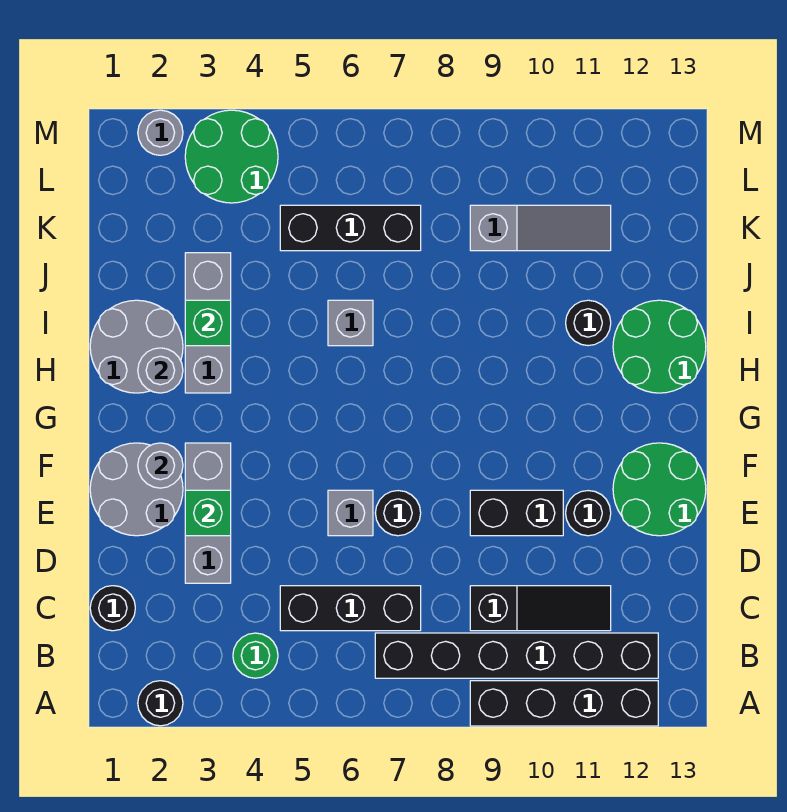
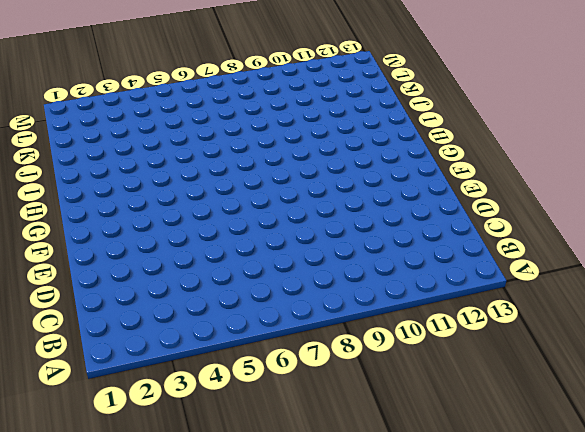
none -> black 1x1 round brick [138,681,183,726]
none -> black 1x4 brick [470,681,658,726]
none -> green 1x1 round brick [233,633,278,678]

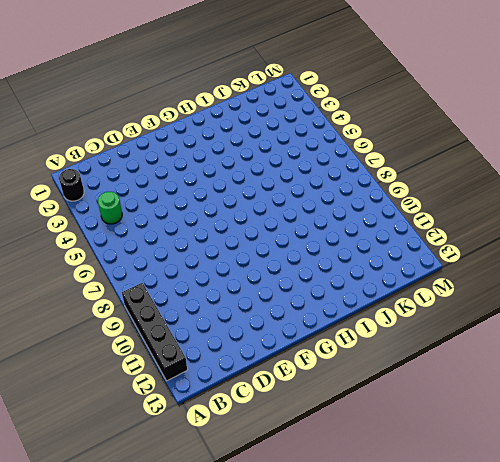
none -> black 1x6 brick [375,633,658,678]
none -> black 1x1 round brick [90,586,135,631]
none -> black 1x3 brick [280,586,421,631]

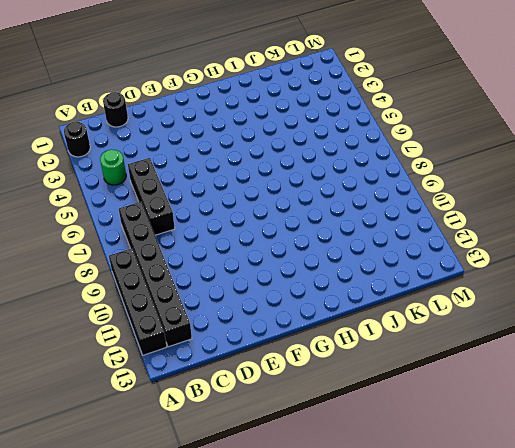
none -> black 1x3 slope [470,586,611,631]
none -> grey 1x3 brick [185,443,231,583]
none -> grey 2x2 round brick [90,443,183,536]

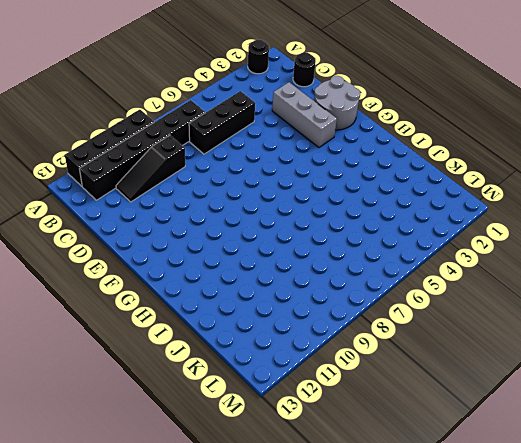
none -> green 1x1 round brick [233,633,278,678]
none -> grey 1x1 brick [328,490,373,536]
none -> black 1x1 round brick [375,491,421,536]

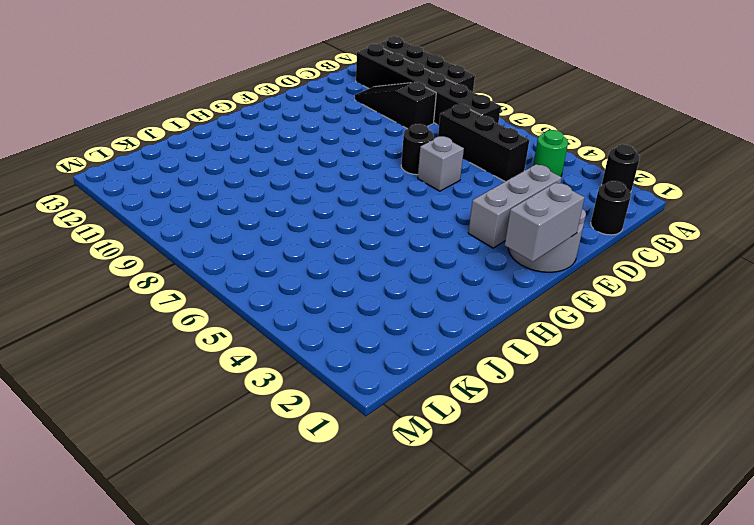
grey 1x2 brick [505,182,585,262] -> none
none -> black 1x2 brick [470,490,563,536]
none -> black 1x1 round brick [566,491,611,536]
none -> green 2x2 round brick [613,443,706,536]

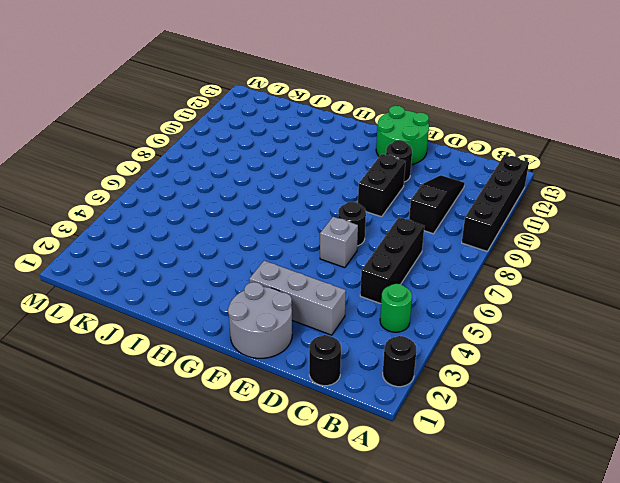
none -> black 1x6 brick [375,633,658,678]
none -> grey 2x2 round brick [90,300,183,393]
none -> grey 1x3 brick [185,253,231,393]

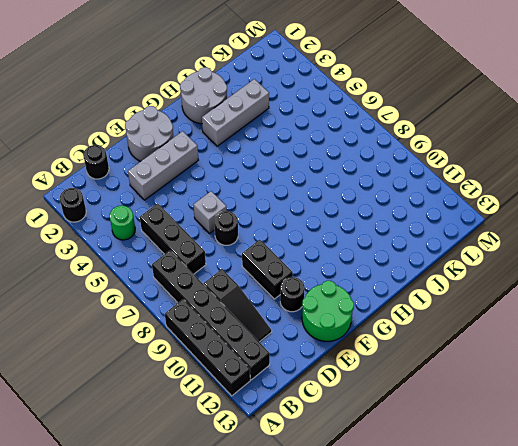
none -> green 2x2 round brick [613,300,706,393]
none -> grey 1x1 brick [328,300,373,346]
none -> black 1x1 round brick [566,300,611,346]

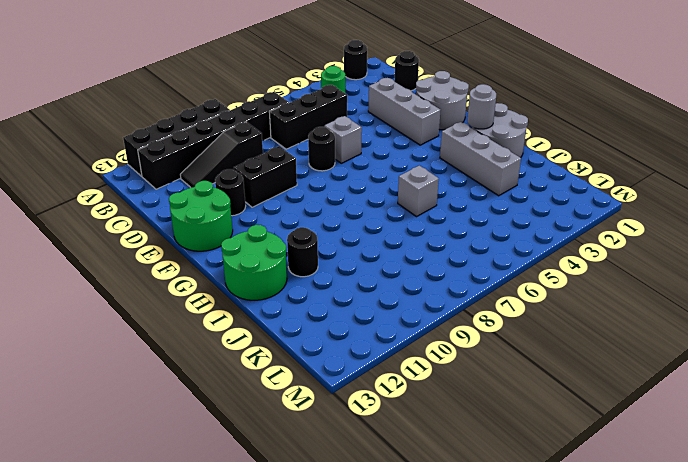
none -> black 1x3 brick [280,205,421,251]
none -> grey 1x3 slope [470,205,611,251]
none -> green 2x2 round brick [185,110,278,203]

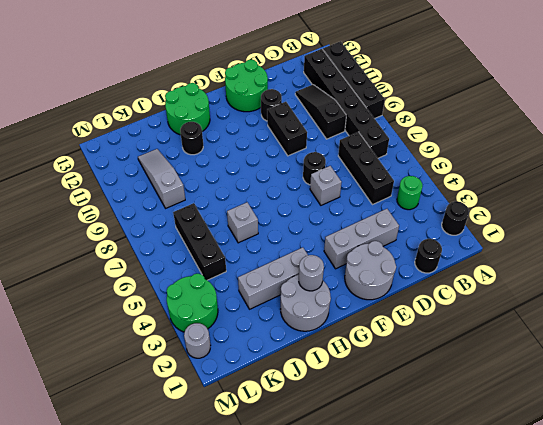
none -> green 1x1 brick [185,490,231,536]
none -> grey 1x1 round brick [138,443,183,488]
none -> green 1x1 brick [185,300,231,346]

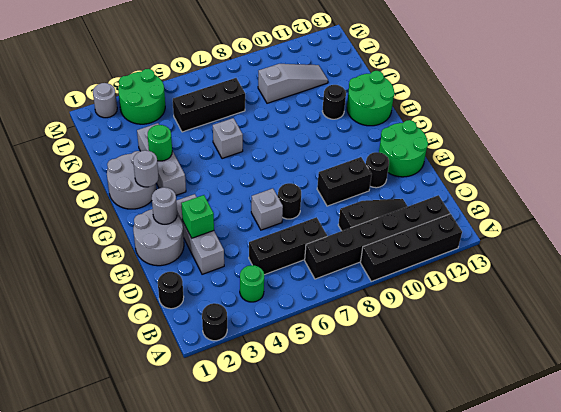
green 1x1 round brick [148,125,172,161] -> green 1x1 brick [185,300,231,346]

